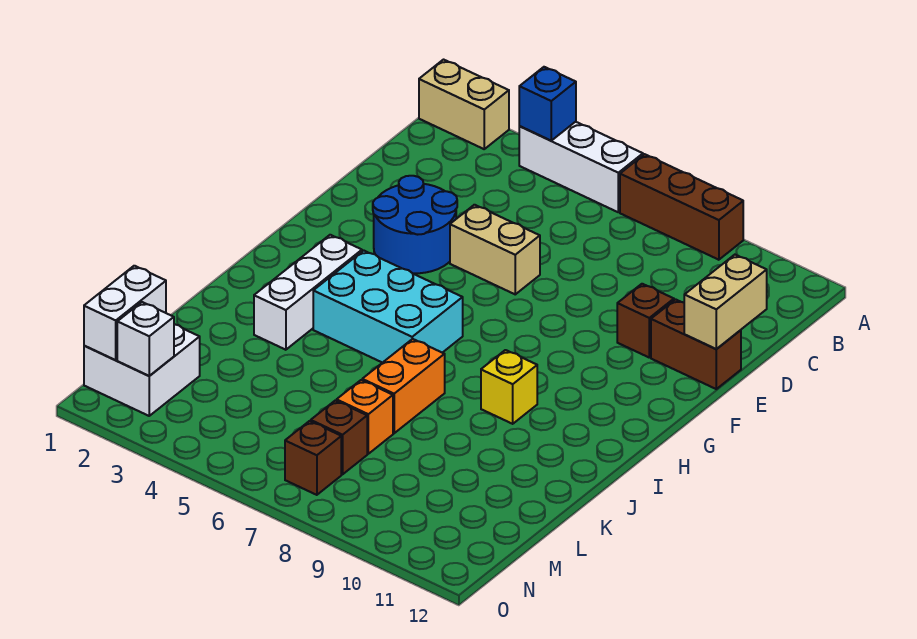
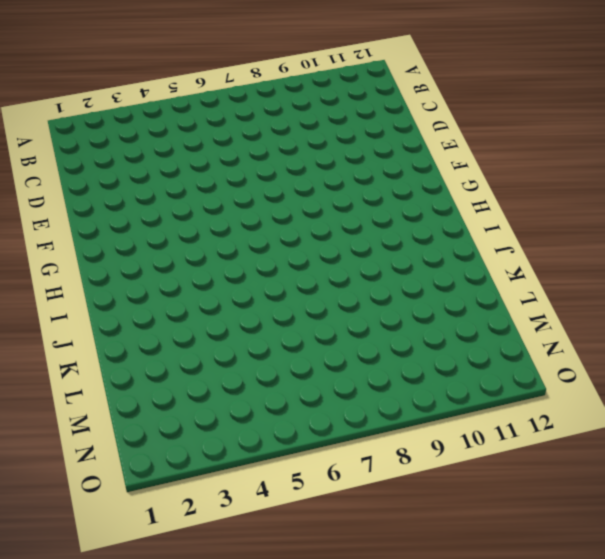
none -> tan 1x2 brick [419,60,509,149]
none -> white 1x3 brick [519,122,643,212]
none -> brown 1x3 brick [620,154,743,260]

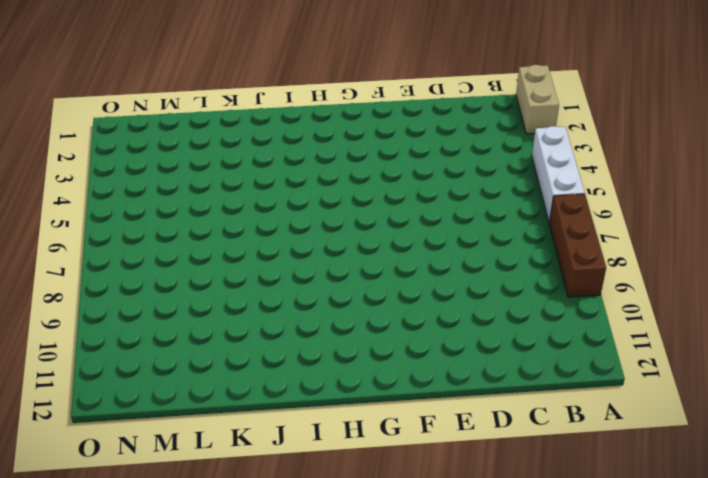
none -> blue 2x2 round brick [373,176,457,273]
none -> tan 1x2 brick [450,205,540,294]
none -> brown 1x1 brick [617,284,674,357]

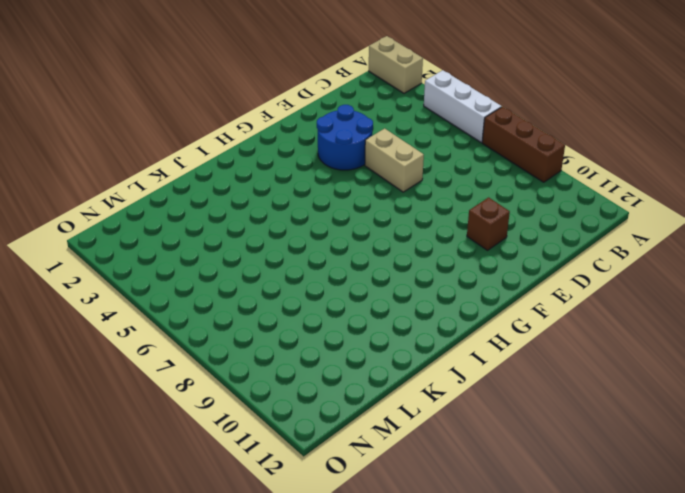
none -> brown 1x2 brick [651,299,741,389]
none -> white 1x3 brick [254,235,362,350]
none -> cyan 2x3 brick [313,250,463,363]

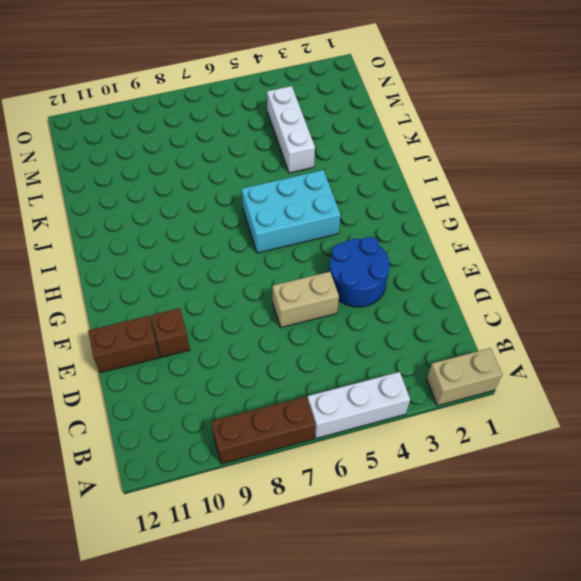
white 1x3 brick [267,86,315,173] -> white 1x3 brick moved to [254,235,362,350]
none -> yellow 1x1 brick [481,350,537,424]
none -> orange 1x2 brick [362,339,445,433]
none -> orange 1x1 brick [337,380,393,454]

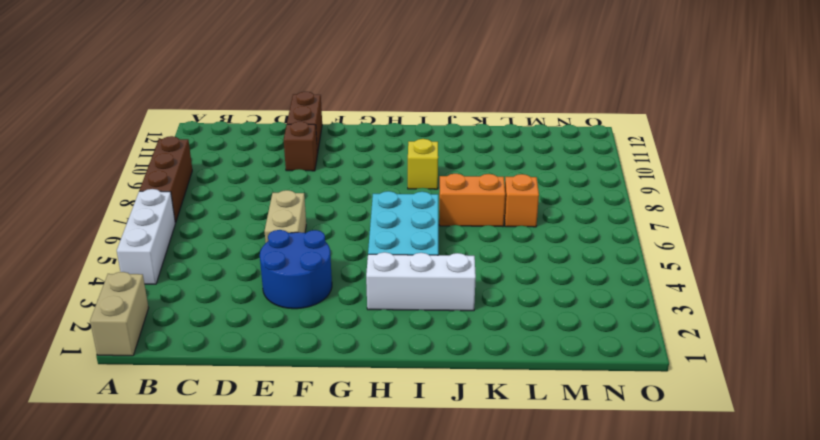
none -> white 2x2 brick [84,324,200,416]
none -> brown 1x1 brick [311,400,367,474]
none -> brown 1x1 brick [285,421,341,495]

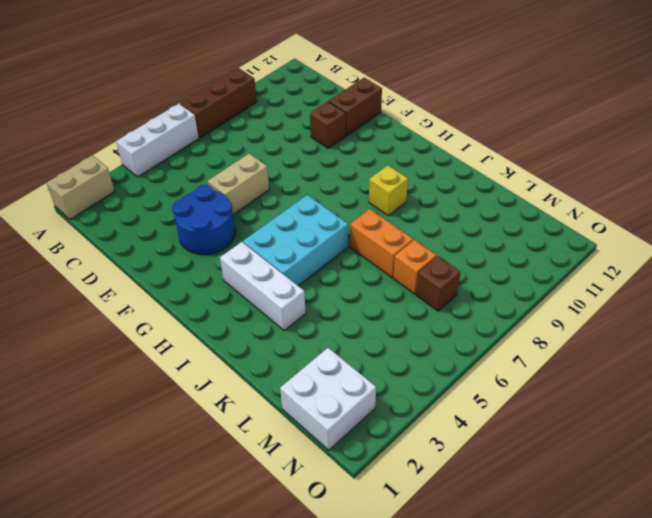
none -> brown 1x1 brick [285,421,341,495]
none -> blue 1x1 brick [519,67,576,141]
none -> tan 1x2 brick [684,255,767,349]

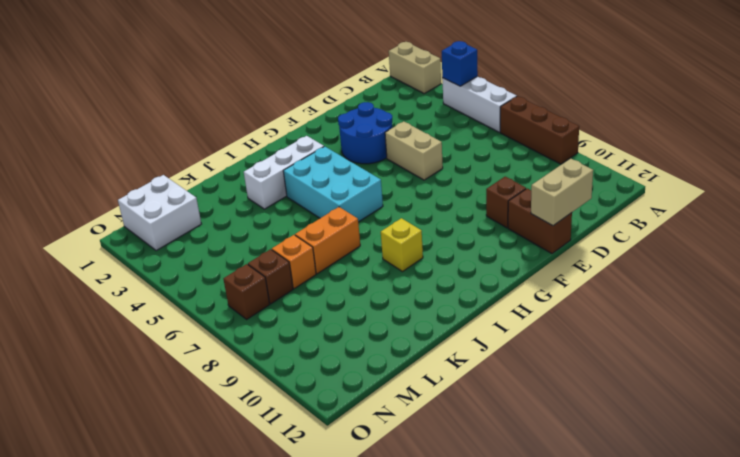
none -> white 1x2 brick [84,266,166,360]
none -> white 1x1 brick [117,302,174,376]

